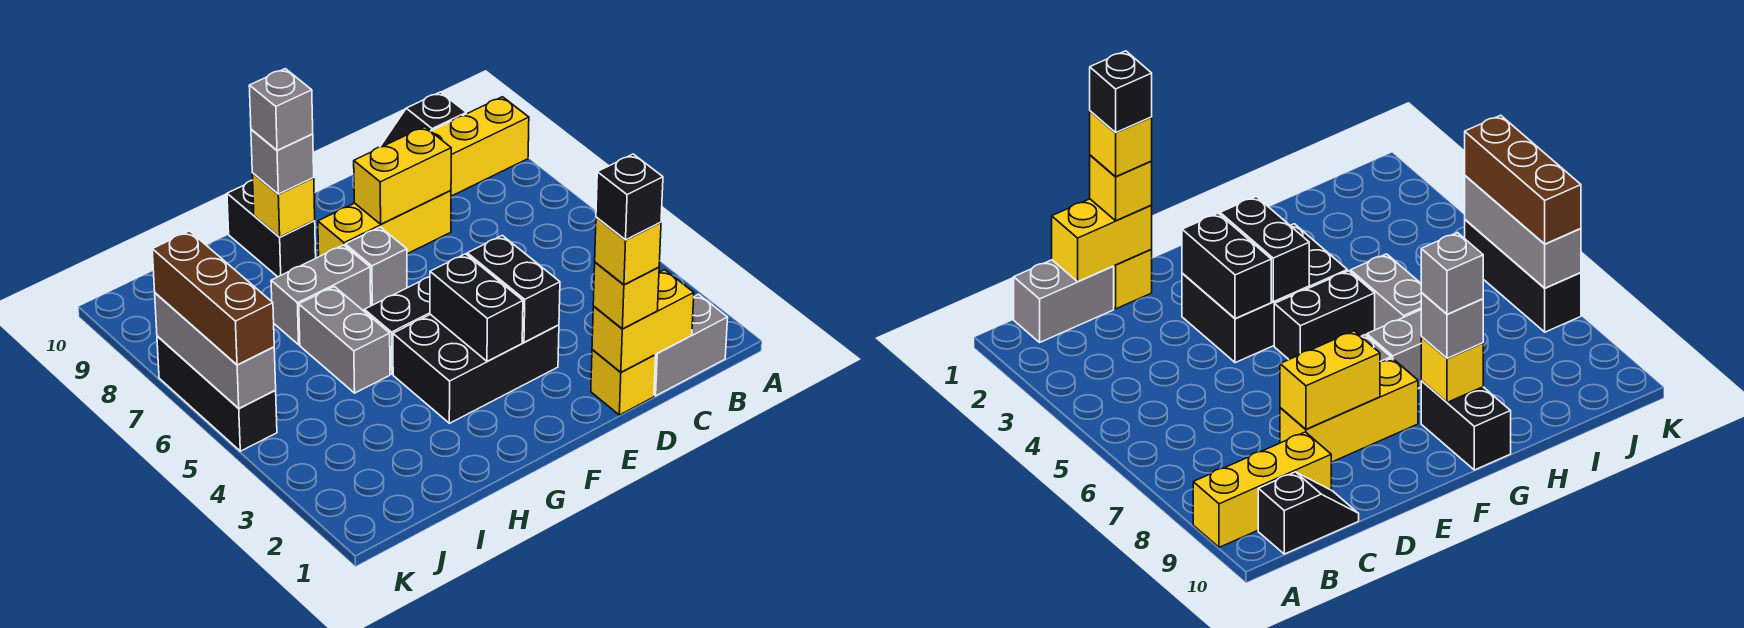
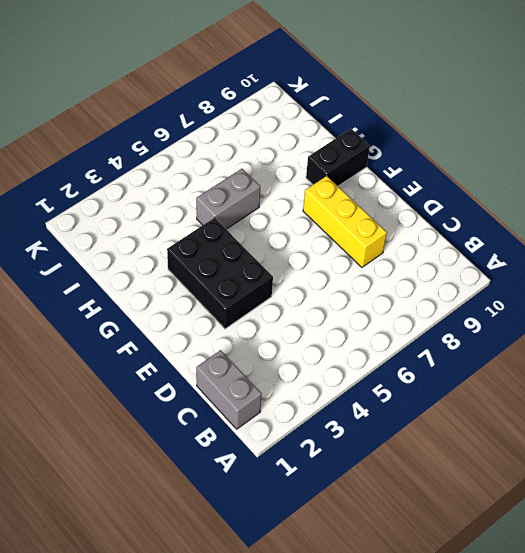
none -> yellow 1x3 brick [431,97,529,196]
none -> black 1x2 slope [380,92,466,147]
none -> yellow 1x1 brick [591,350,656,415]

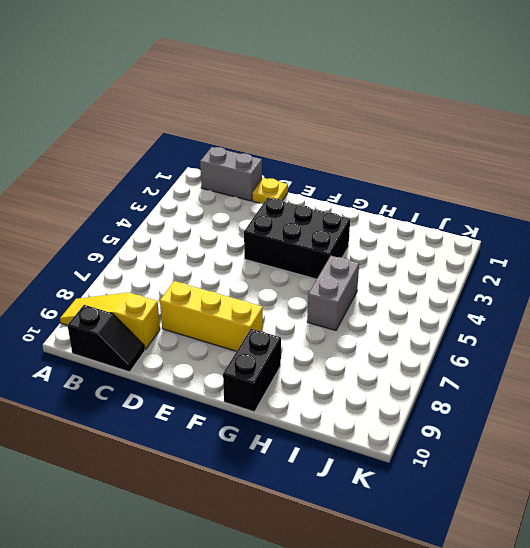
yellow 1x3 slope [60,293,160,350] -> yellow 1x3 brick [431,97,529,196]
yellow 1x1 plate [253,178,288,204] -> yellow 1x1 brick [591,350,656,415]
none -> black 1x2 brick [364,277,430,374]
none -> grey 1x1 brick [345,227,407,306]
none -> grey 1x2 brick [271,245,371,345]

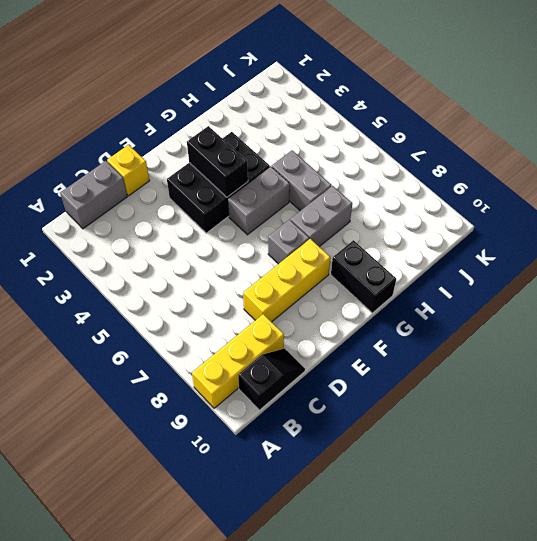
grey 1x2 brick [228,166,290,235] -> black 1x2 brick [364,277,430,374]
none -> black 1x3 brick [157,336,277,451]
none -> yellow 1x2 brick [592,270,694,372]
none -> yellow 1x2 brick [354,127,451,224]

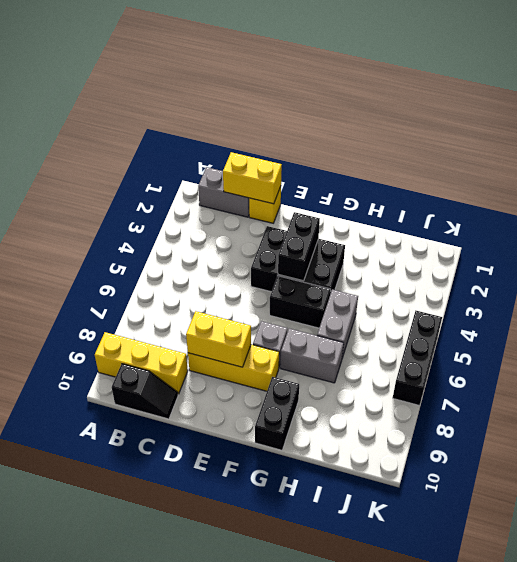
none -> black 1x2 brick [467,235,560,342]
none -> yellow 1x1 brick [252,173,315,237]
none -> grey 1x3 brick [155,293,276,408]

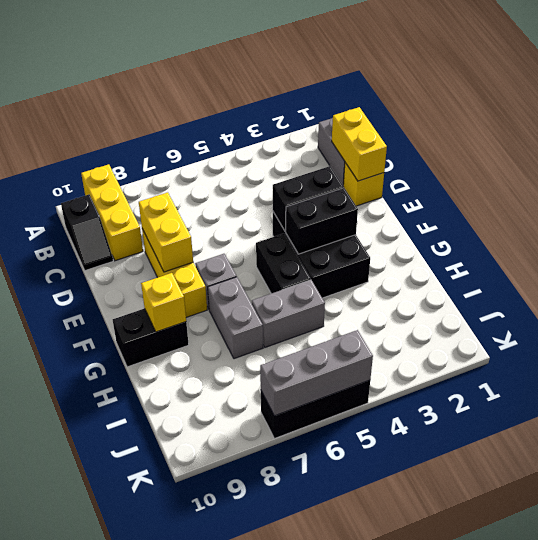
none -> yellow 1x1 brick [593,262,659,329]
none -> grey 1x1 brick [251,129,314,194]
none -> brown 1x3 brick [152,231,274,365]

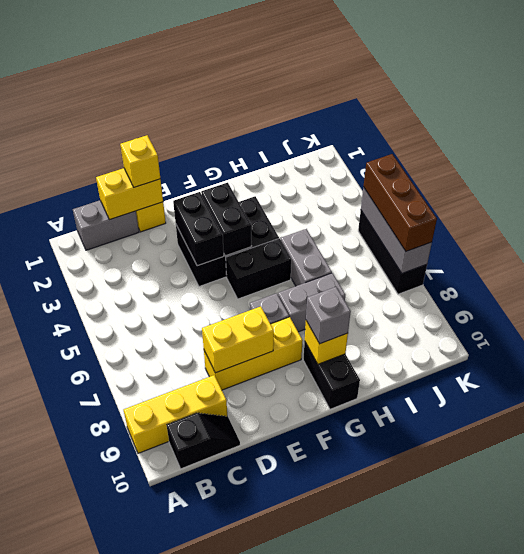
none -> yellow 1x1 brick [595,217,661,285]
none -> grey 1x1 brick [249,69,313,150]
none -> black 1x1 brick [596,154,663,240]

